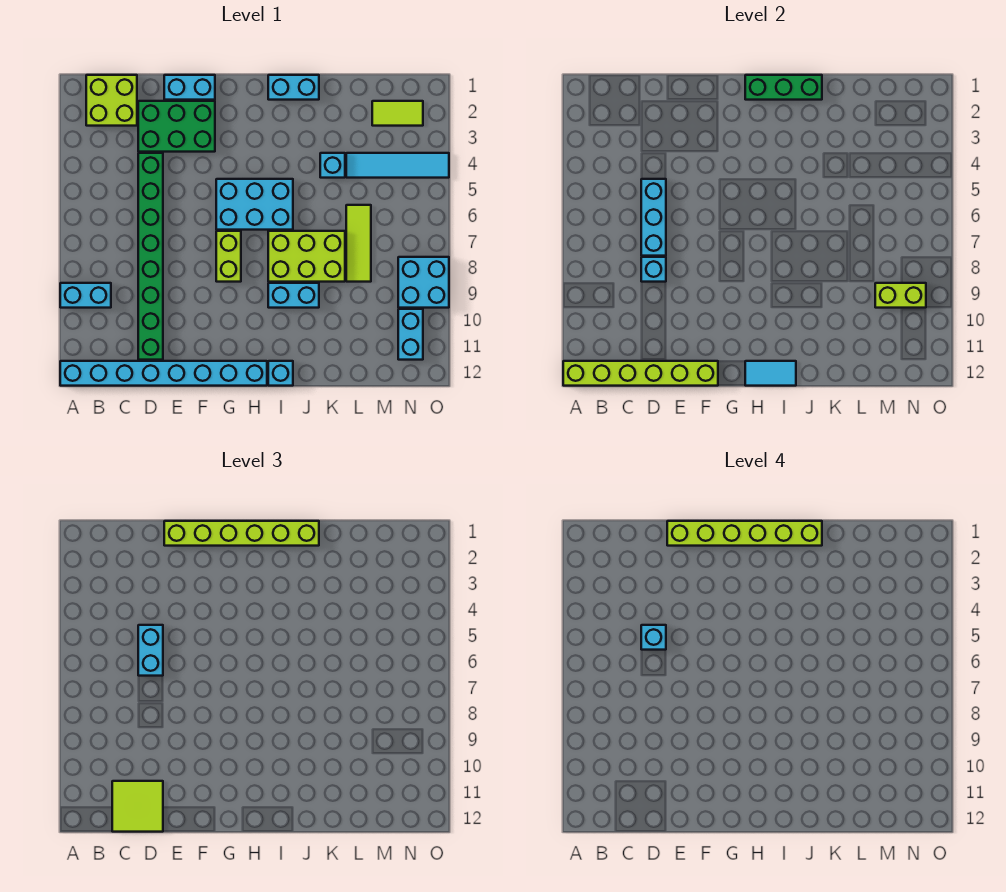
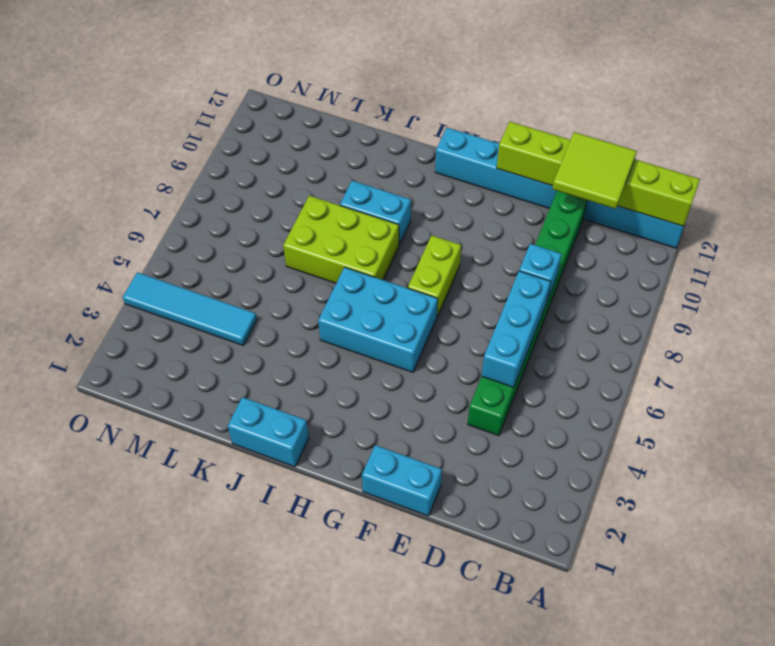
none -> cyan 1x2 brick [60,283,111,308]
none -> lime 2x2 brick [86,75,137,126]
none -> green 2x3 brick [138,101,215,152]

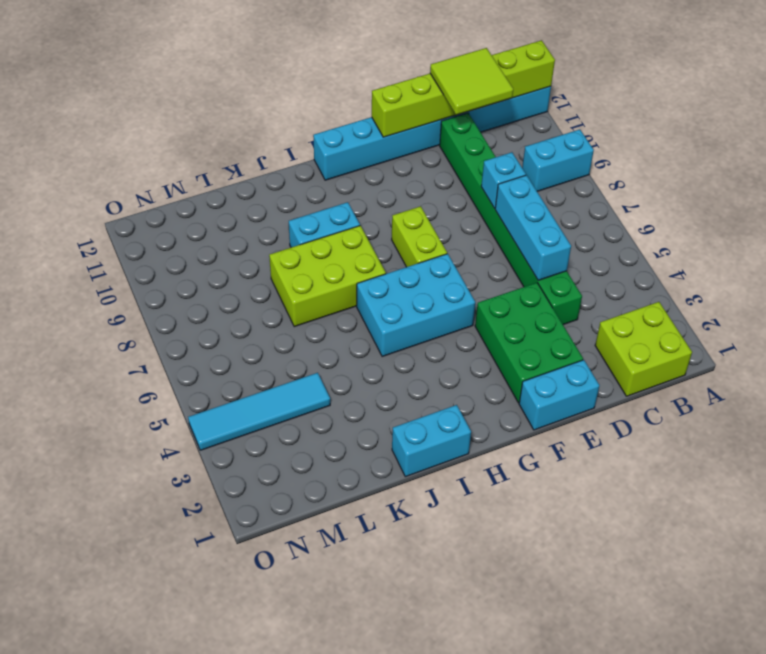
green 2x3 brick [475,283,583,403] -> green 2x3 brick turned to [138,101,215,152]
none -> cyan 1x1 brick [268,361,293,386]
none -> cyan 1x1 brick [320,153,345,178]
none -> lime 1x3 tile [346,205,371,282]

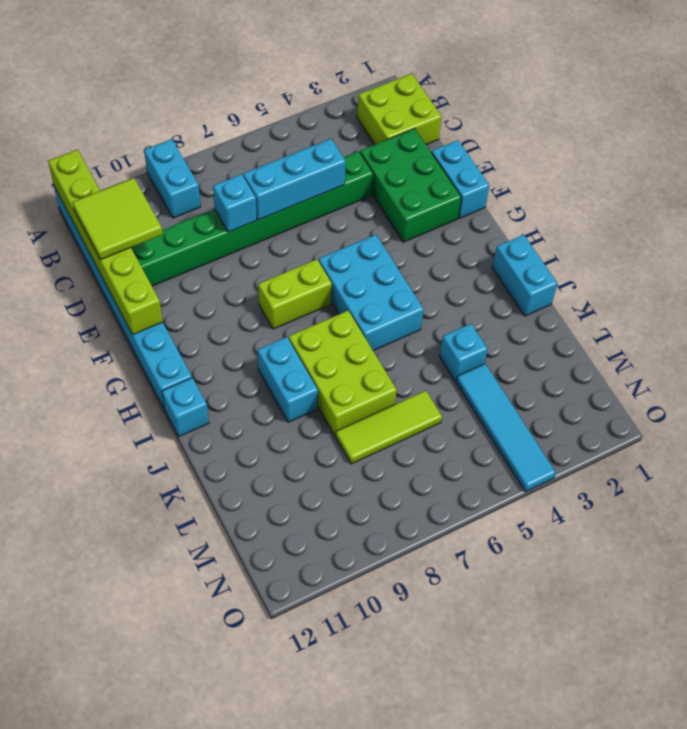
none -> lime 1x2 tile [372,101,423,126]
none -> cyan 2x2 brick [398,257,449,308]
none -> cyan 1x2 brick [398,309,423,360]

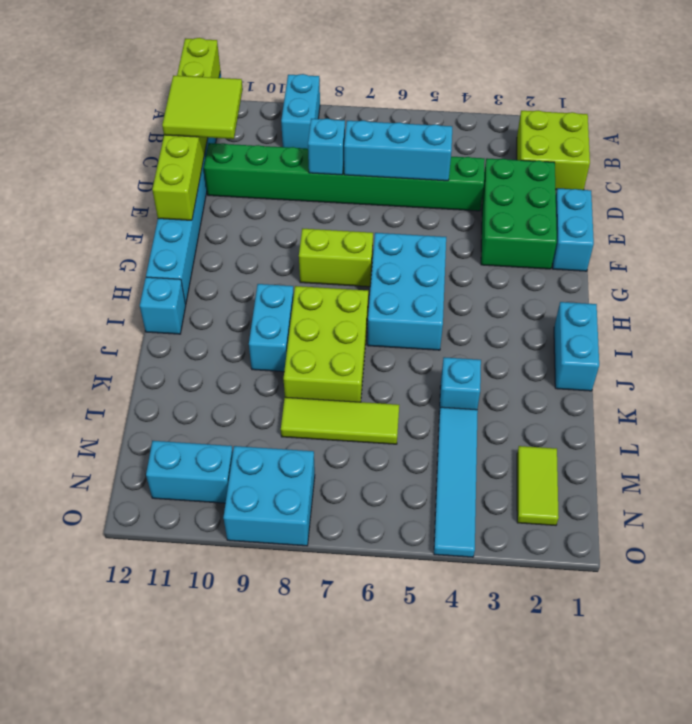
none -> green 1x3 brick [745,75,822,100]
none -> cyan 1x2 tile [745,361,796,386]
none -> lime 1x2 brick [875,283,926,308]

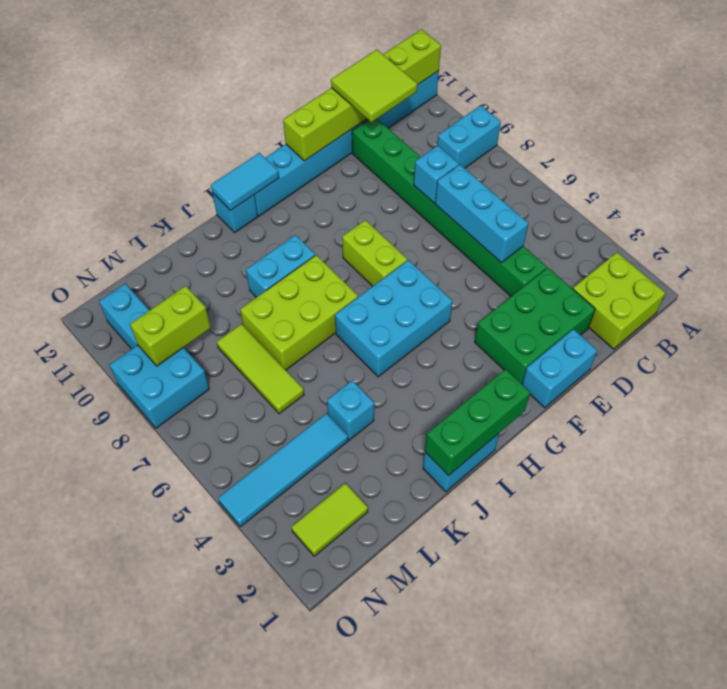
none -> cyan 1x2 brick [138,625,163,676]
none -> lime 1x6 brick [164,521,319,546]
none -> cyan 1x1 brick [641,625,666,650]

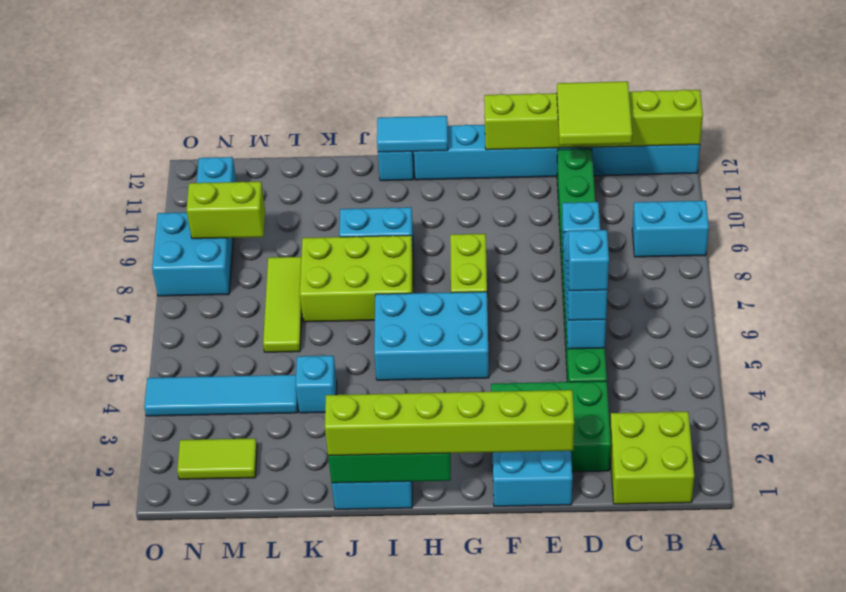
none -> lime 1x6 brick [667,521,822,546]

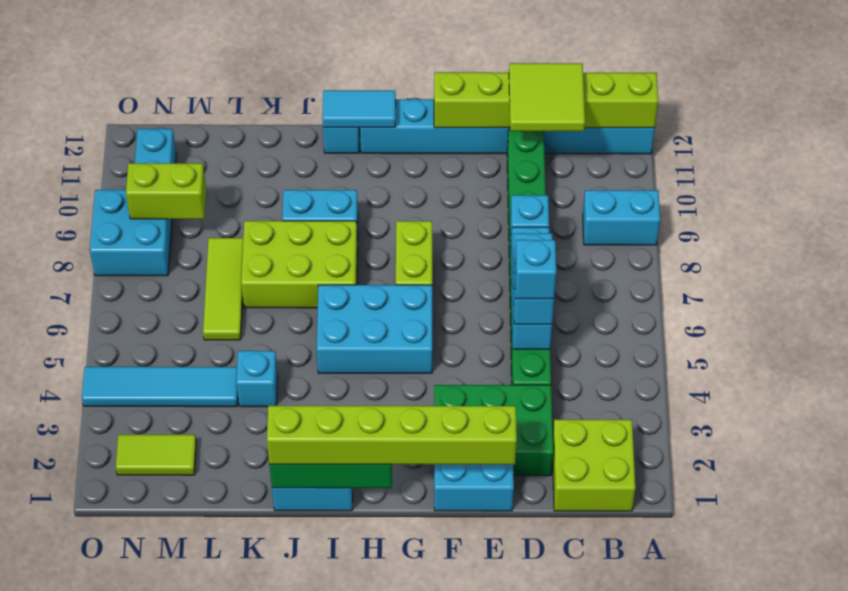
none -> lime 1x6 brick [667,521,822,546]

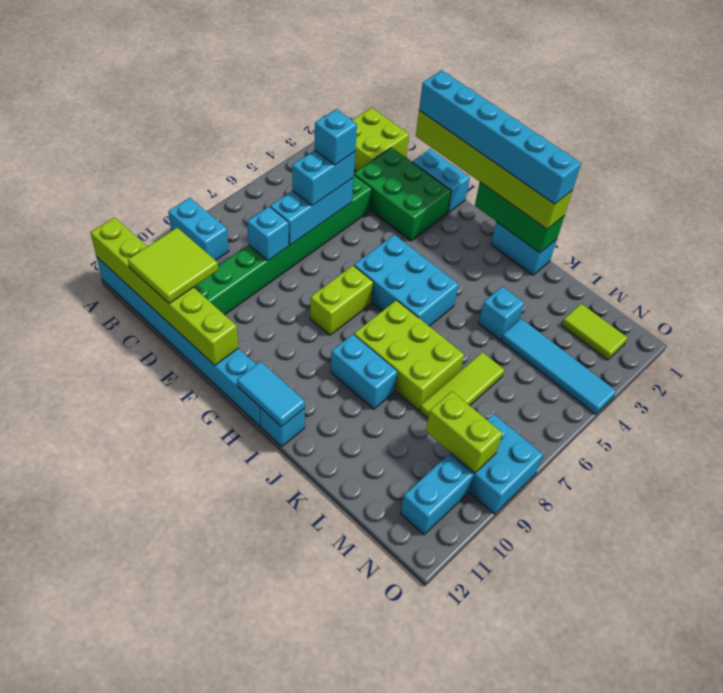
cyan 1x6 brick [419,70,581,204] -> lime 1x6 brick [667,521,822,546]

